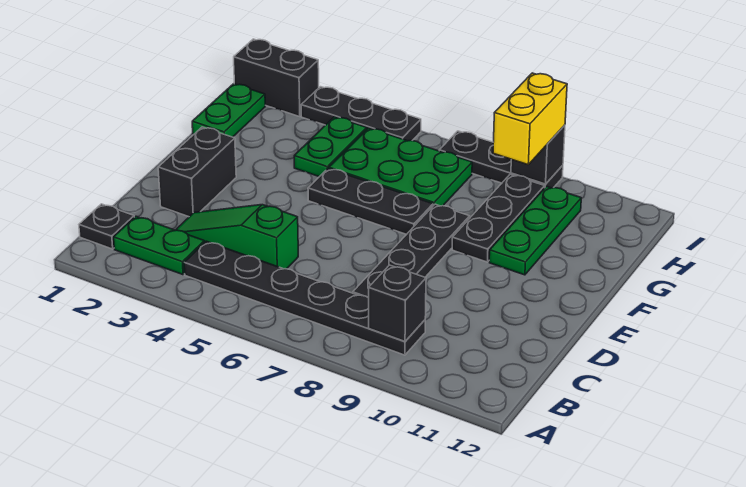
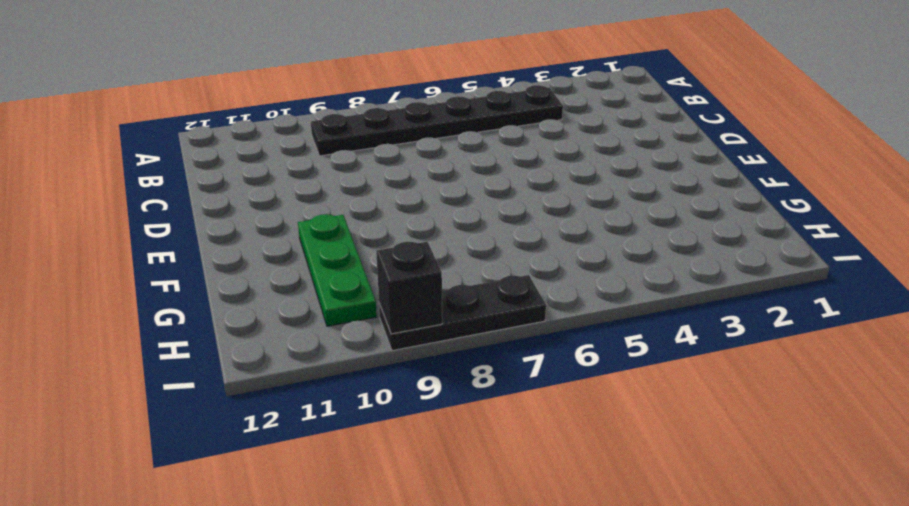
none -> black 1x1 plate [79,204,134,249]
none -> green 1x2 plate [114,216,204,275]
none -> green 1x3 slope [176,205,298,269]

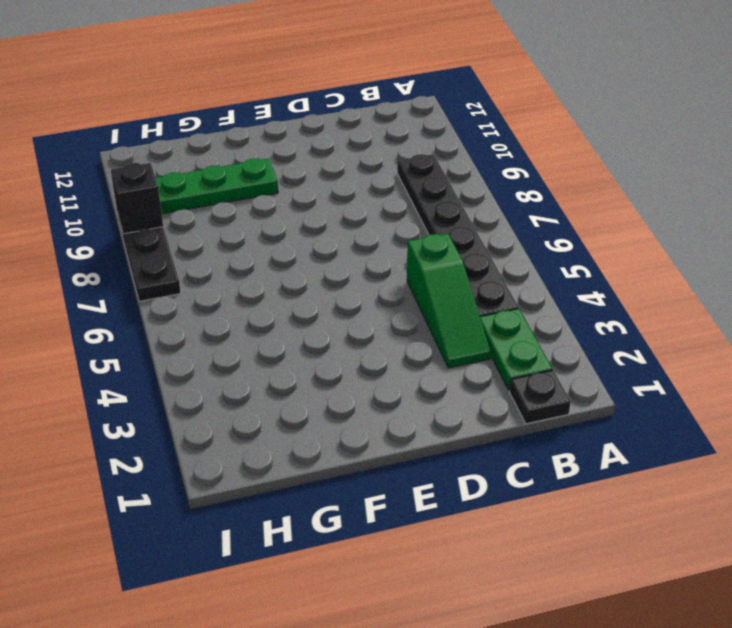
none -> black 1x4 plate [353,204,470,298]
none -> black 1x2 brick [158,127,236,217]
none -> black 1x3 plate [308,168,433,234]

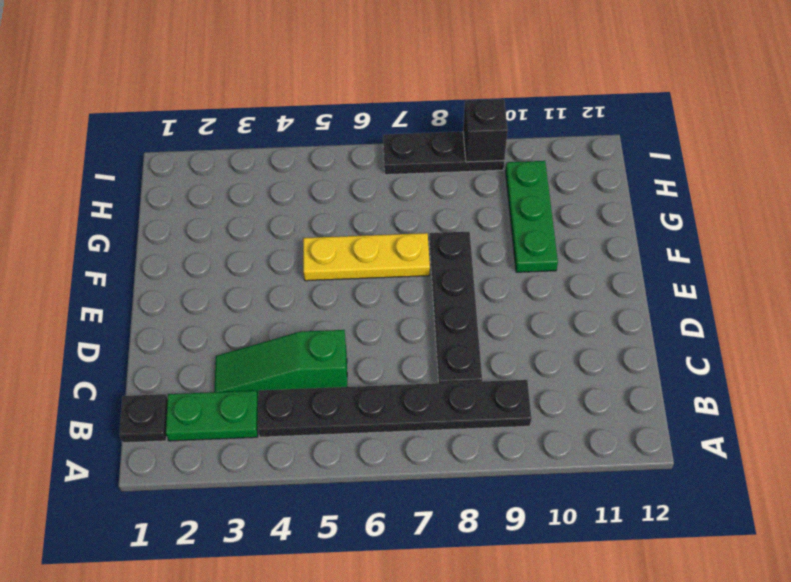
yellow 1x3 plate [303,233,430,281] -> black 1x3 plate [308,168,433,234]
none -> black 1x2 brick [158,127,236,217]
none -> black 1x3 plate [452,174,545,262]
none -> green 1x2 plate [192,84,265,137]

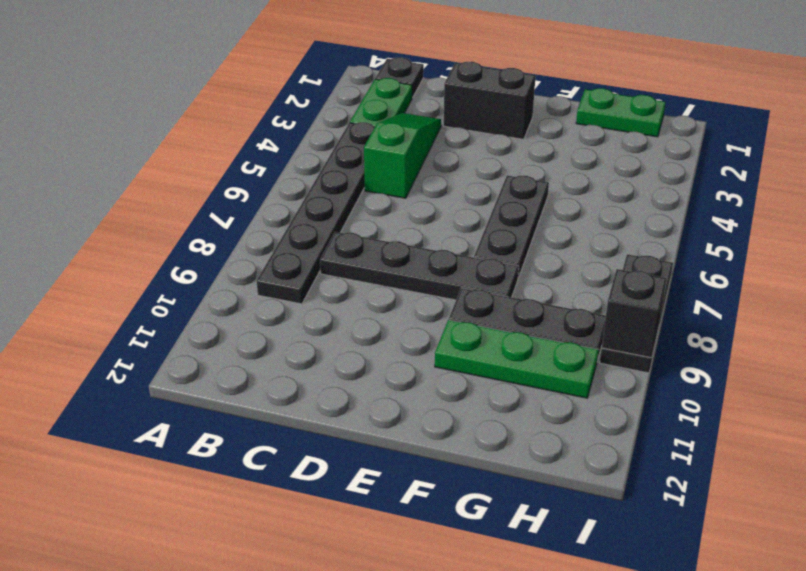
none -> green 1x2 plate [294,117,367,177]
none -> green 2x3 plate [329,128,472,206]
none -> black 1x2 brick [234,39,319,117]

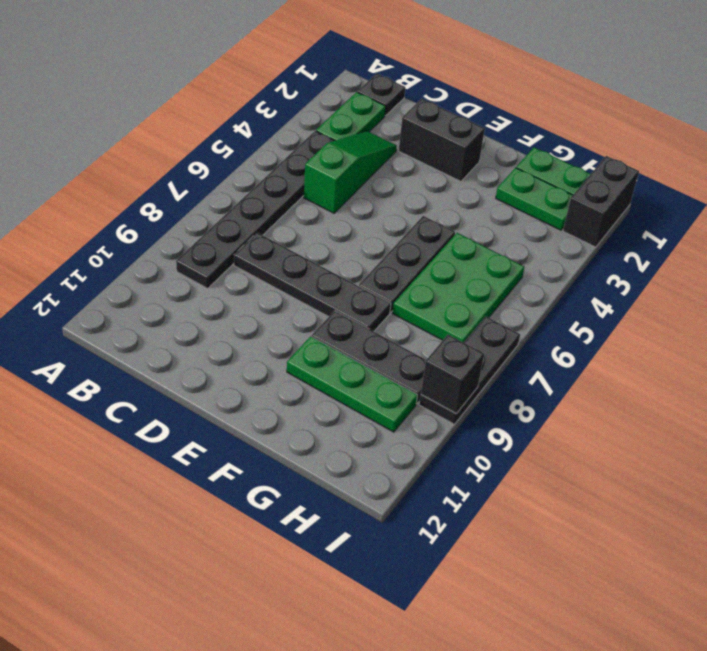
green 1x2 plate [496,168,573,230] -> green 1x2 plate moved to [294,117,367,177]
none -> black 1x3 plate [301,87,421,141]
none -> black 1x1 brick [369,265,426,342]
none -> yellow 1x2 brick [493,73,567,165]

